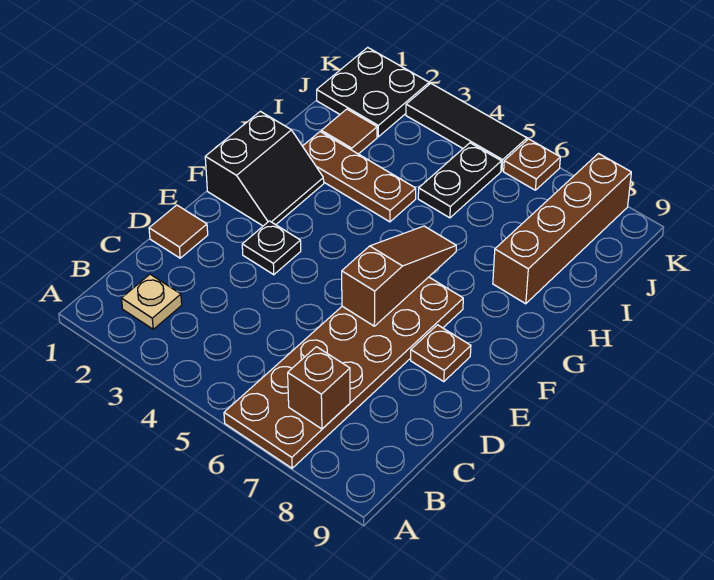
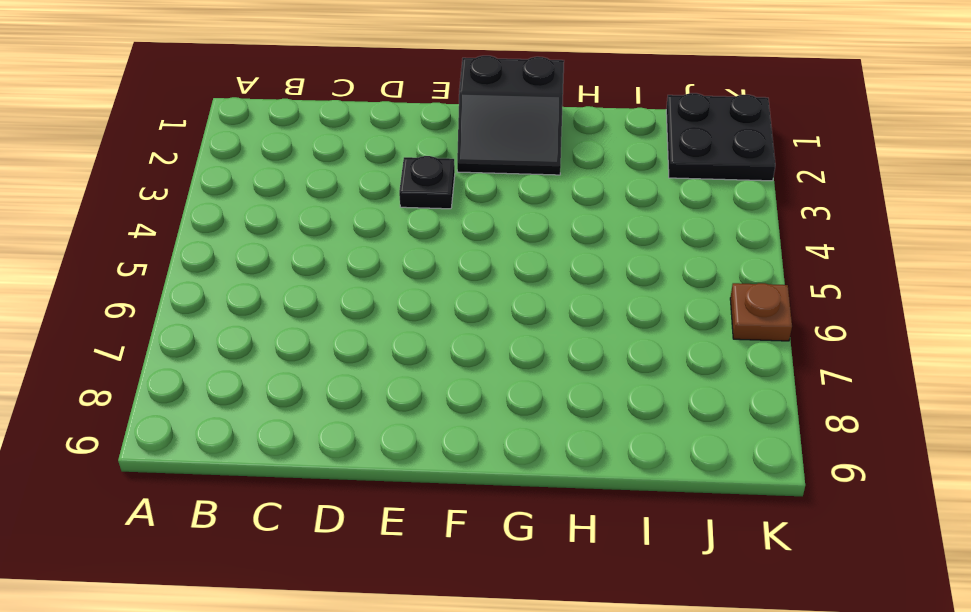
none -> brown 2x6 plate [224,277,463,468]
none -> tan 1x1 plate [121,274,182,329]
none -> brown 1x1 tile [149,205,208,258]

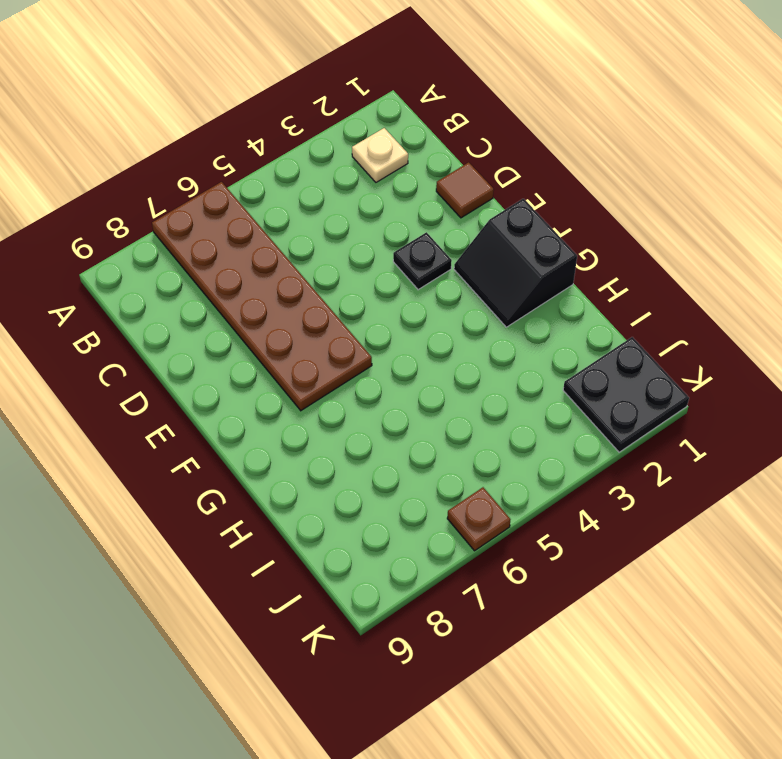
none -> brown 1x1 plate [411,325,471,382]
none -> brown 1x3 plate [303,132,416,222]
none -> brown 1x4 brick [493,154,631,304]

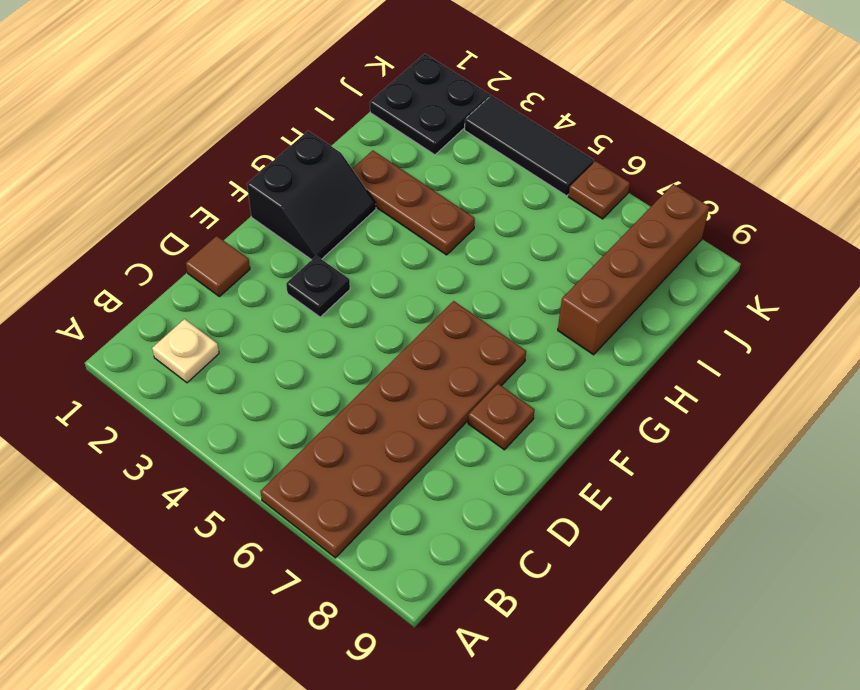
none -> brown 1x1 tile [321,109,377,154]
none -> black 1x2 plate [418,143,501,218]
none -> brown 1x1 brick [288,347,350,429]

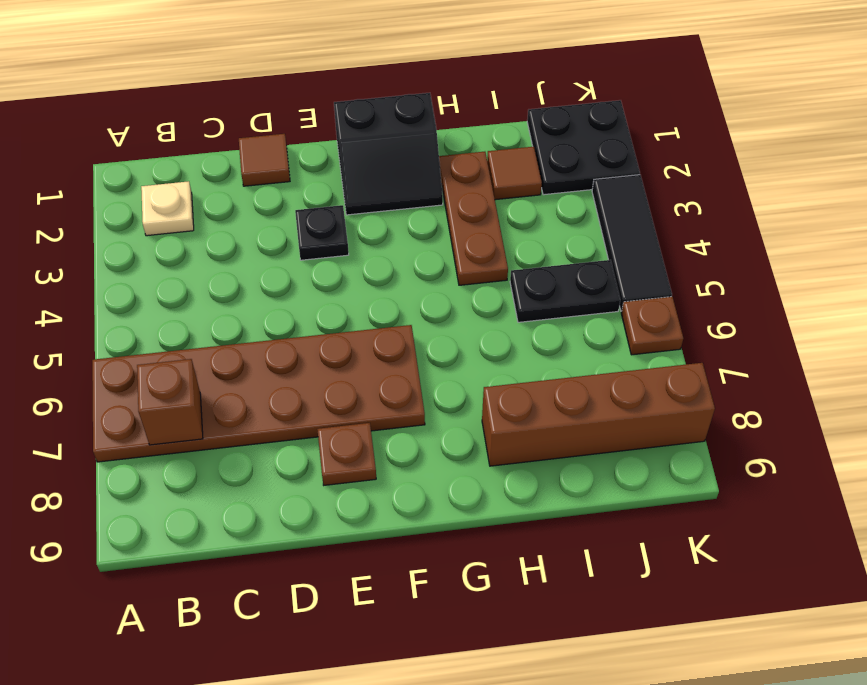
none -> brown 1x3 slope [342,226,456,326]

